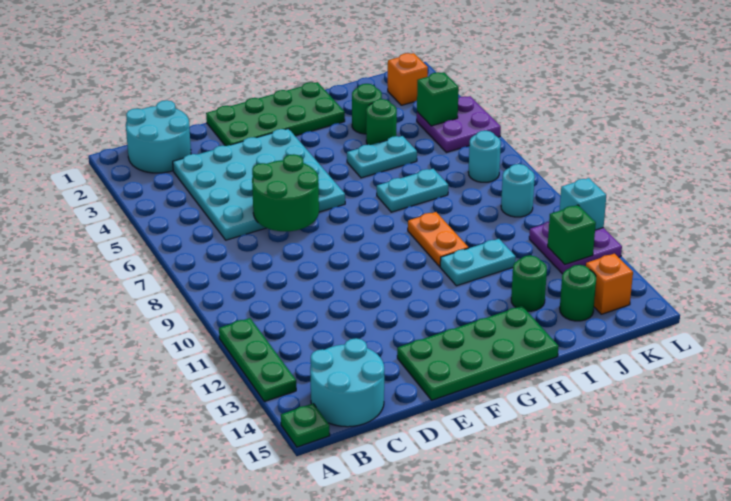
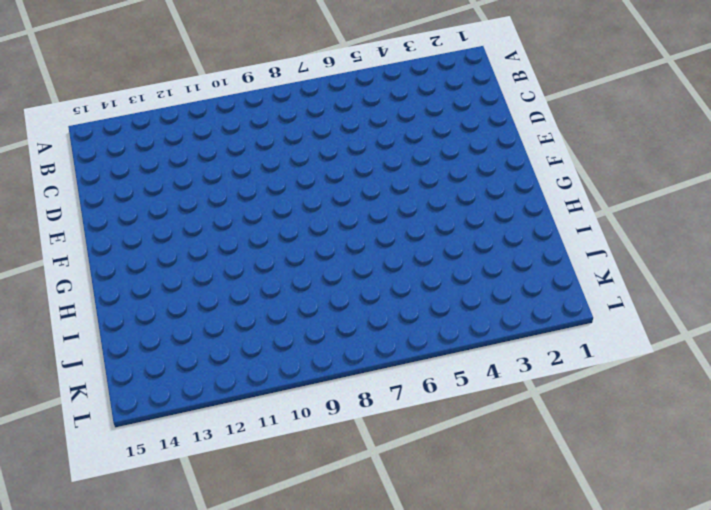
none -> green 1x3 plate [219,318,296,402]
none -> green 1x1 plate [281,404,330,447]
none -> cyan 2x2 round brick [126,100,191,173]

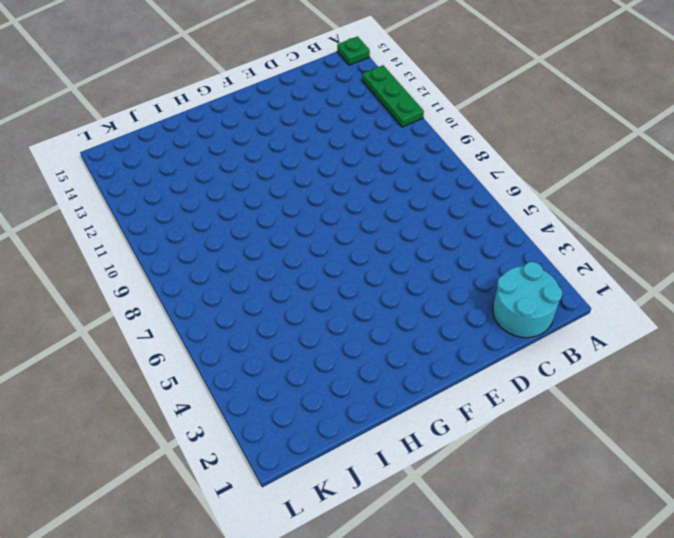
none -> cyan 2x2 round brick [310,338,384,427]
none -> cyan 4x4 plate [173,129,345,240]
none -> green 2x4 plate [206,82,345,146]

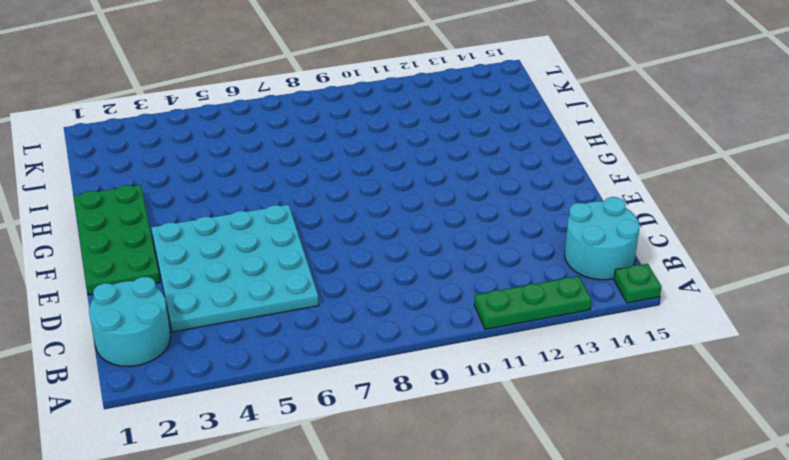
none -> green 2x4 plate [397,306,559,400]
none -> cyan 1x2 plate [347,136,417,178]
none -> cyan 1x2 plate [377,169,448,212]

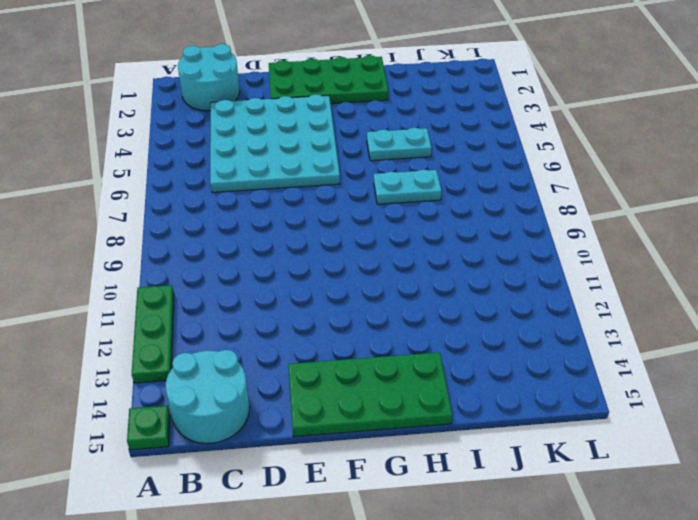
none -> orange 1x2 plate [408,212,468,267]
none -> cyan 1x2 plate [440,239,516,286]
none -> green 1x1 round brick [352,84,382,134]

